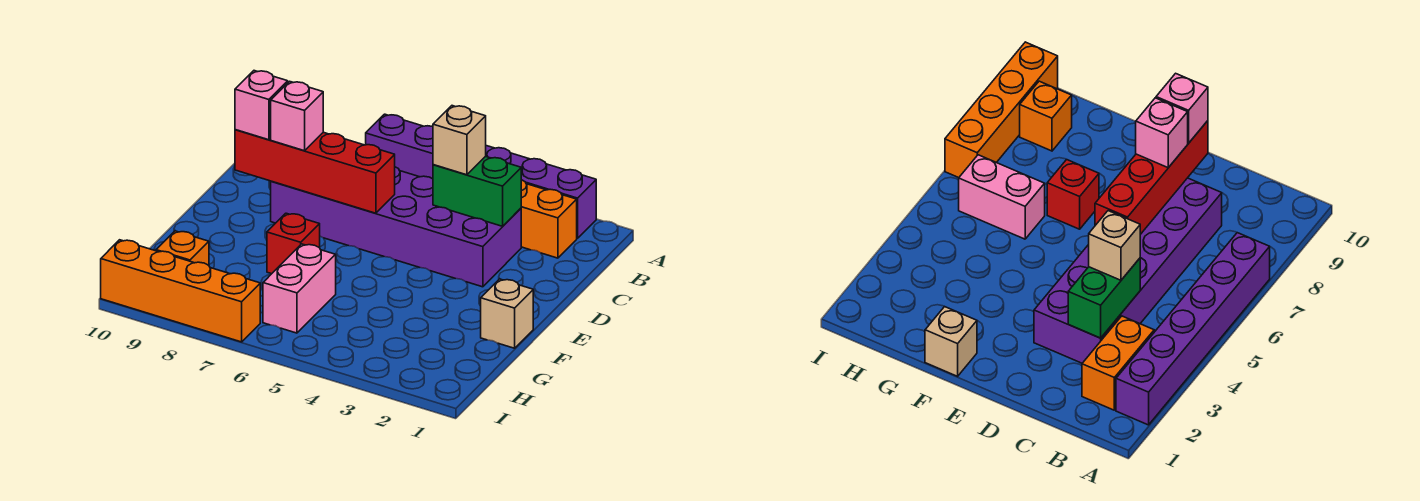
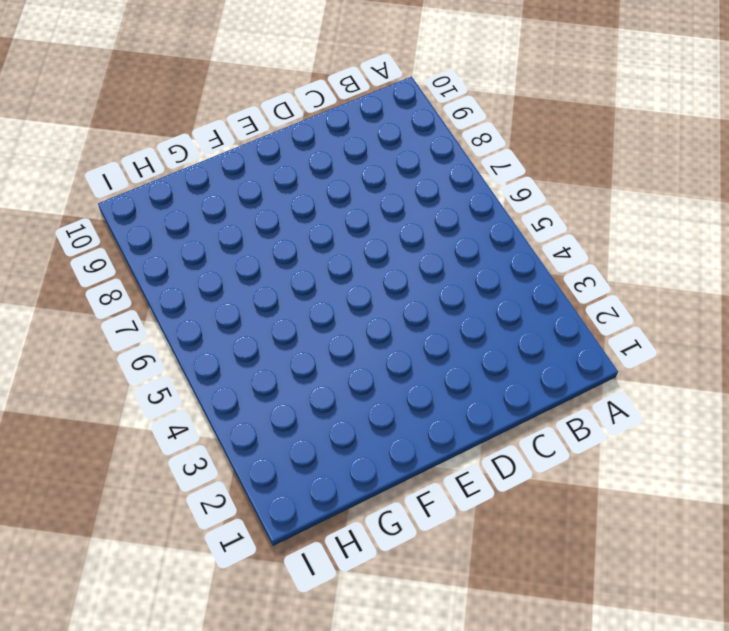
none -> purple 1x6 brick [366,114,596,238]
none -> orange 1x2 brick [521,180,577,258]
none -> purple 2x6 brick [271,167,521,287]

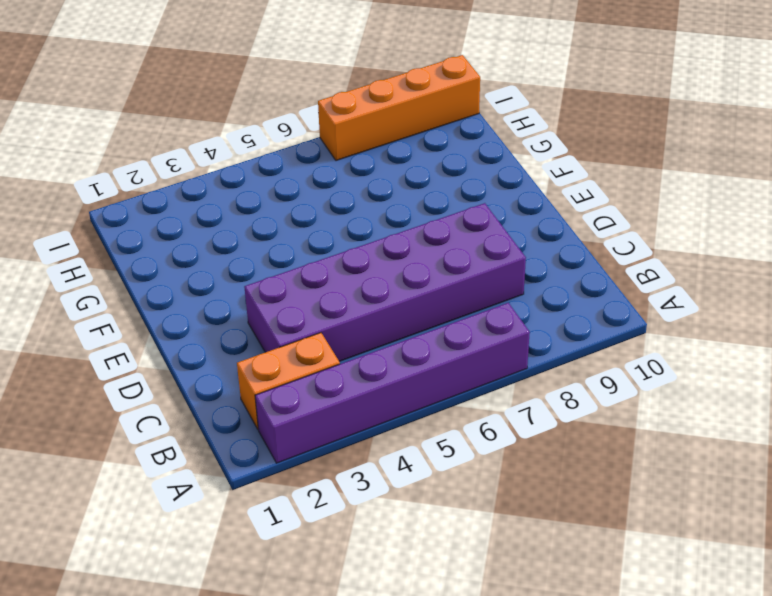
none -> tan 1x1 brick [481,279,533,348]
none -> red 1x1 brick [267,213,320,274]
none -> pink 1x2 brick [263,244,336,333]

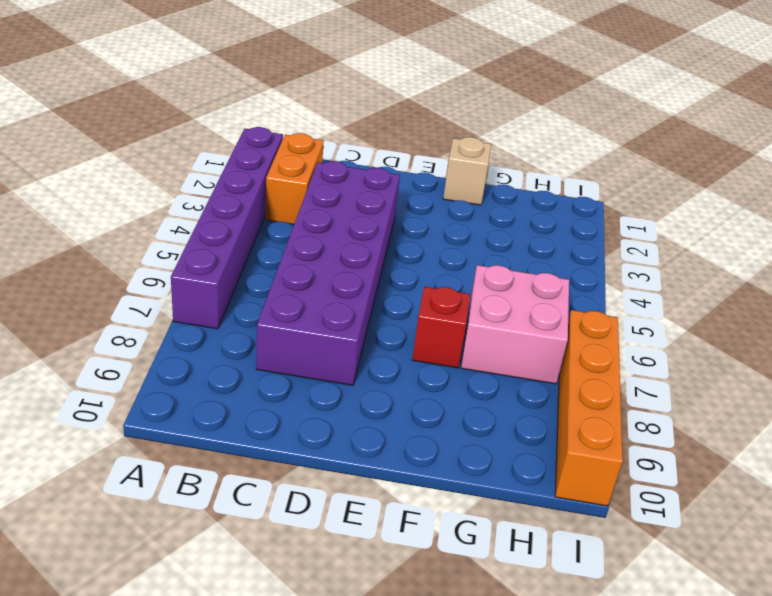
pink 2x2 brick [461,265,569,384] -> pink 1x2 brick [263,244,336,333]
none -> orange 1x1 brick [156,231,209,265]
none -> green 1x2 brick [433,156,521,226]
none -> red 1x4 brick [235,130,395,213]

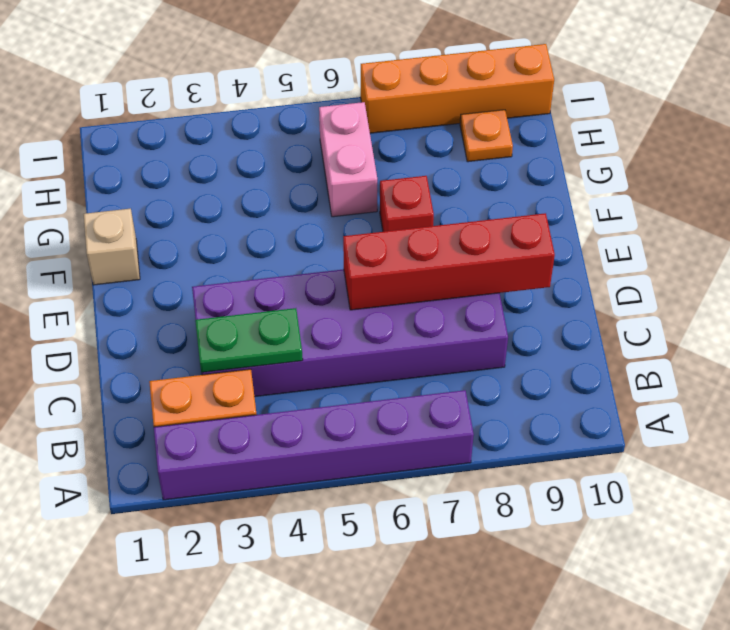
green 1x2 plate [195,308,303,372] -> green 1x2 brick [433,156,521,226]
orange 1x1 plate [460,110,513,162] -> orange 1x1 brick [156,231,209,265]
none -> tan 1x1 brick [433,106,486,175]
none -> pink 1x1 brick [271,81,323,151]
none -> pink 1x1 brick [235,71,288,140]

